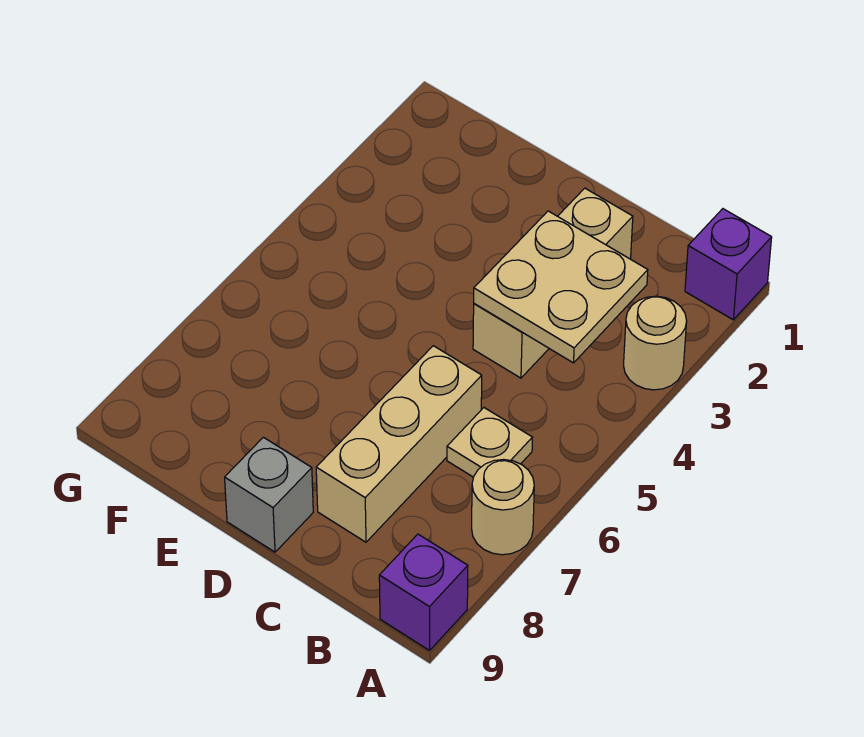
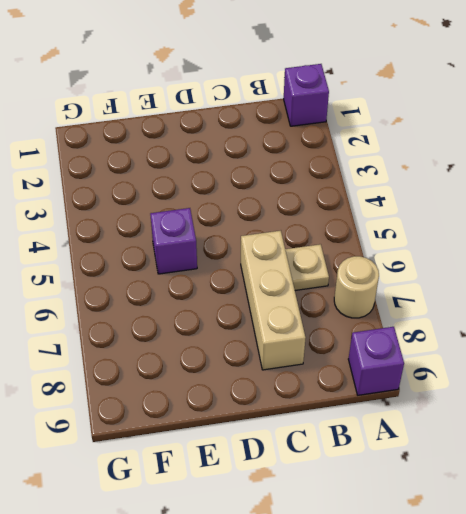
purple 1x1 brick [150,208,197,274] -> none
none -> tan 1x1 round brick [624,296,687,390]
none -> tan 1x3 brick [473,188,633,378]

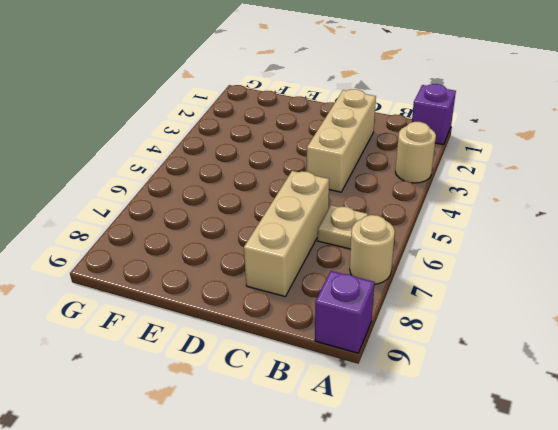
none -> grey 1x1 brick [225,437,313,552]
none -> tan 2x2 plate [474,211,648,363]

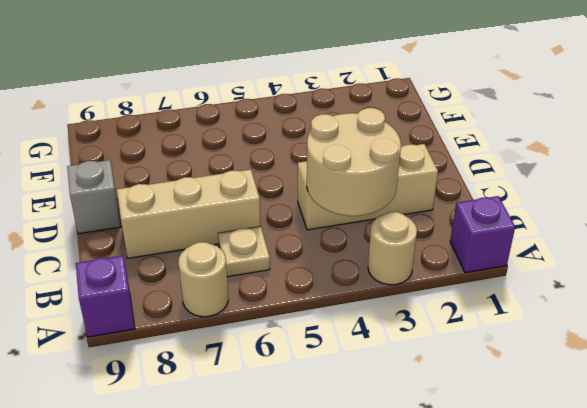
tan 2x2 round brick [307,108,401,216] -> tan 2x2 plate [474,211,648,363]

